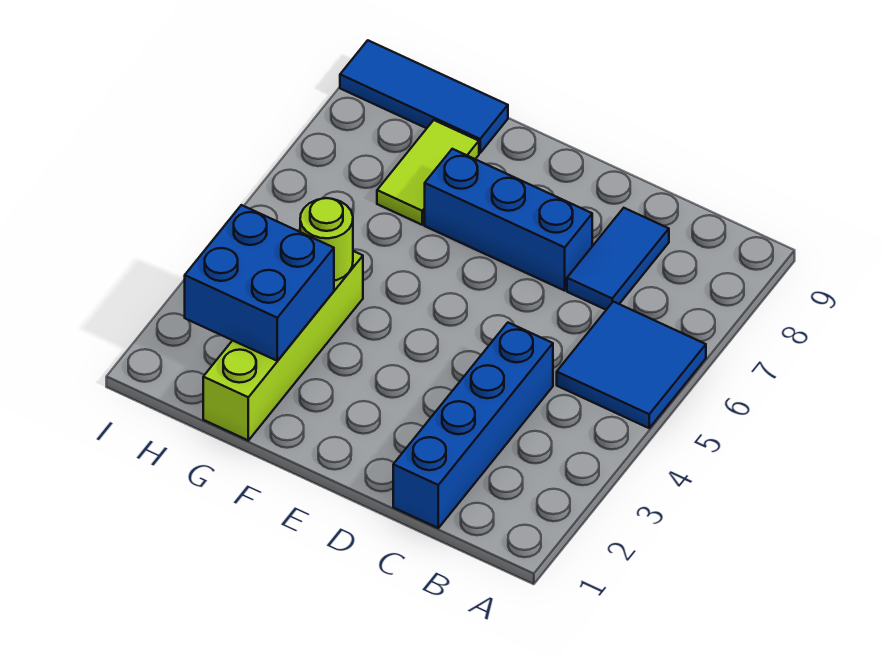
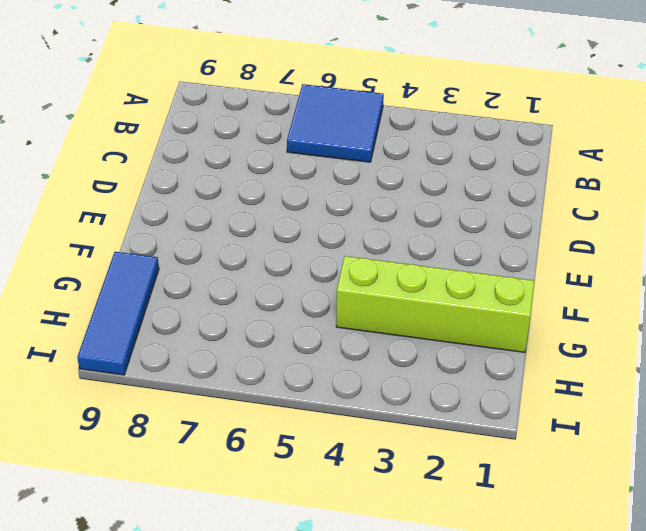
none -> blue 1x4 brick [393,323,553,528]
none -> blue 1x2 tile [567,208,669,310]

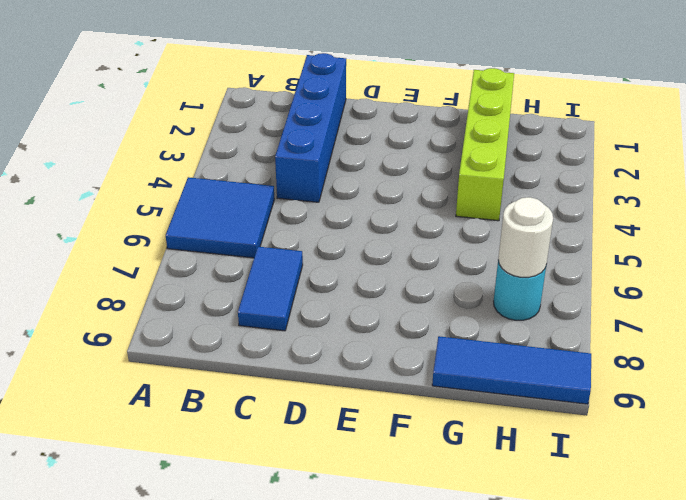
cyan 1x1 round brick [494,260,546,320] -> none
white 1x1 round brick [498,197,553,277] -> none
none -> blue 1x3 brick [425,149,592,291]
none -> lime 1x2 tile [377,120,479,225]

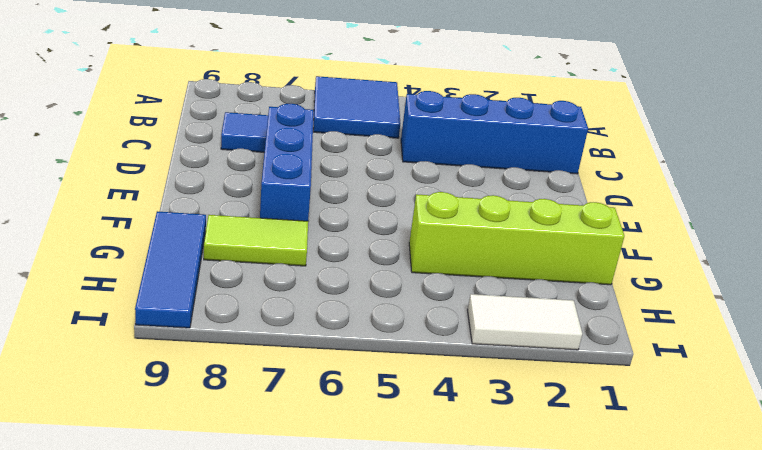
white 1x2 tile [468,294,582,350] -> none
none -> blue 2x2 brick [185,205,334,361]
none -> lime 1x1 round brick [300,198,353,281]

